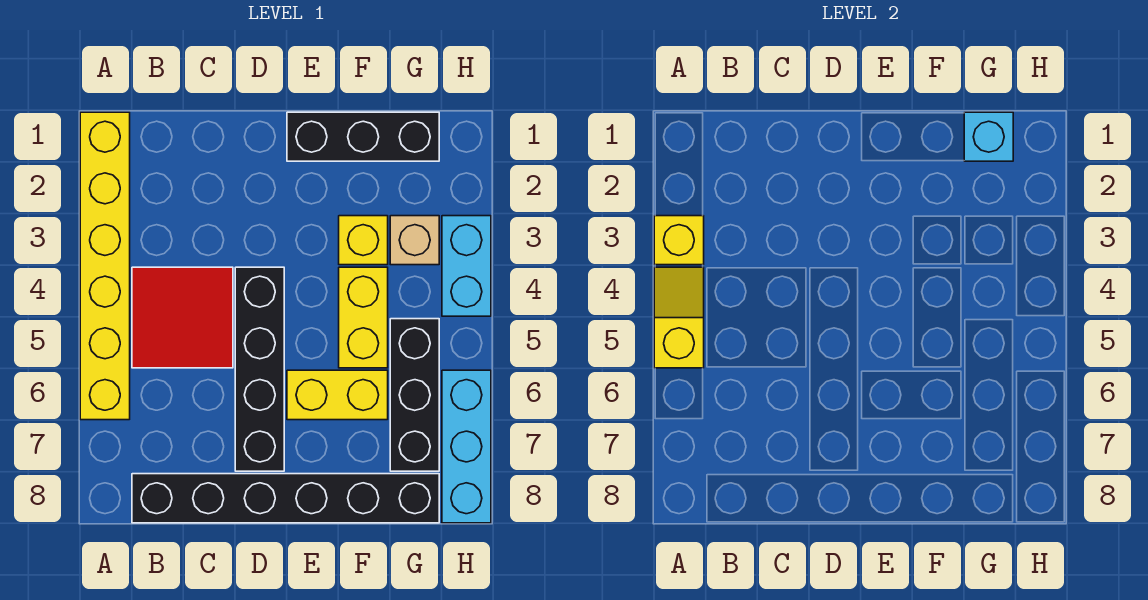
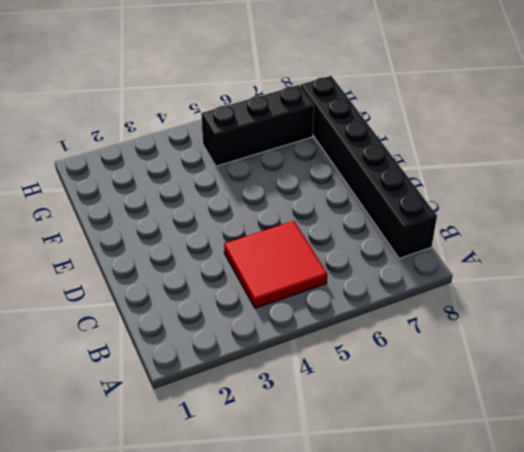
none -> yellow 1x6 brick [80,112,130,420]
none -> black 1x4 brick [235,267,284,471]
none -> black 1x3 brick [287,112,439,161]

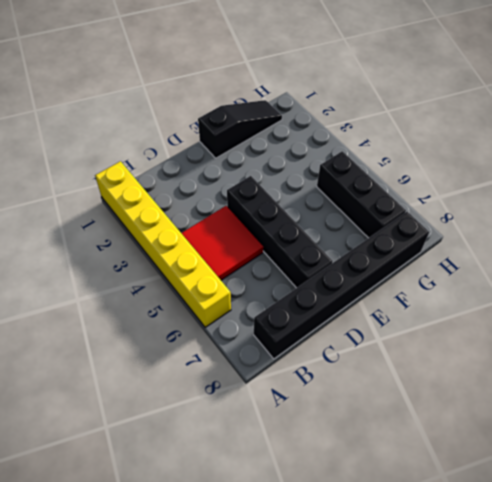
black 1x3 slope [198,100,282,158] -> black 1x3 brick [287,112,439,161]
none -> yellow 1x2 brick [287,370,388,420]
none -> yellow 1x1 brick [339,216,388,265]
none -> yellow 1x2 brick [339,267,388,368]

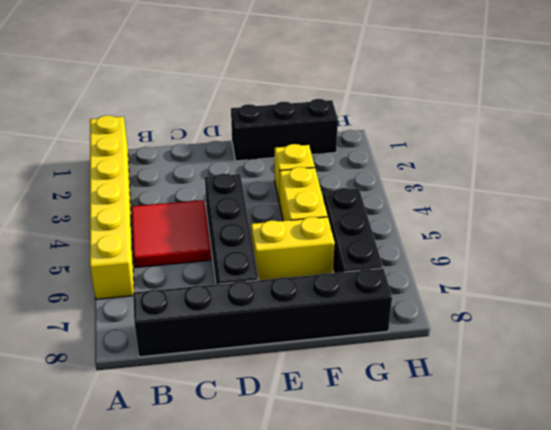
none -> tan 1x1 brick [390,216,439,265]
none -> cyan 1x2 brick [442,216,491,316]
none -> cyan 1x3 brick [442,370,491,523]

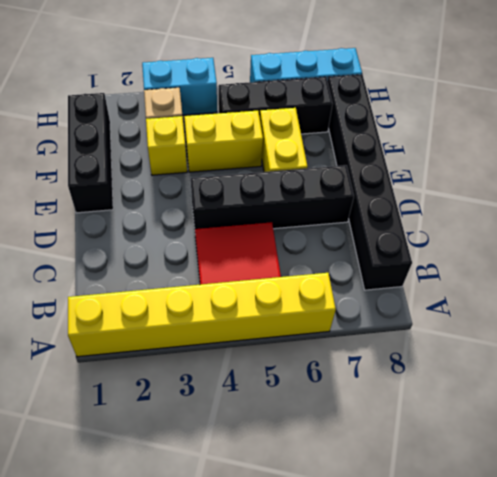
none -> yellow 1x1 brick [654,216,704,265]
none -> yellow 1x2 slope [654,267,704,368]
none -> cyan 1x1 brick [964,112,1013,161]

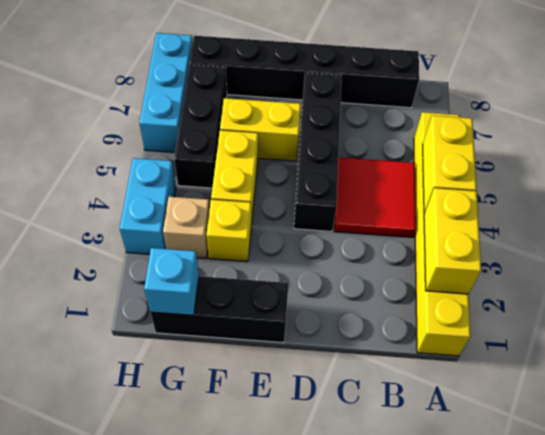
yellow 1x2 brick [424,188,481,294] -> yellow 1x1 brick [654,216,704,265]
yellow 1x2 brick [423,116,477,213] -> yellow 1x2 slope [654,267,704,368]

